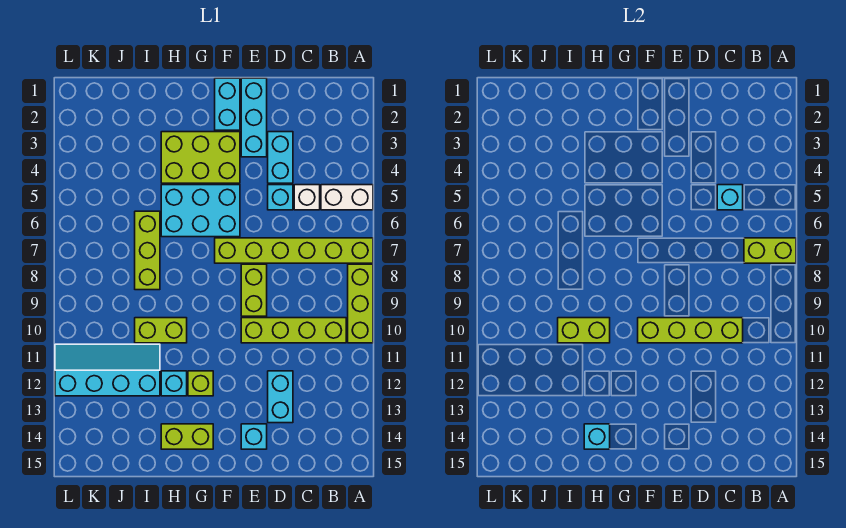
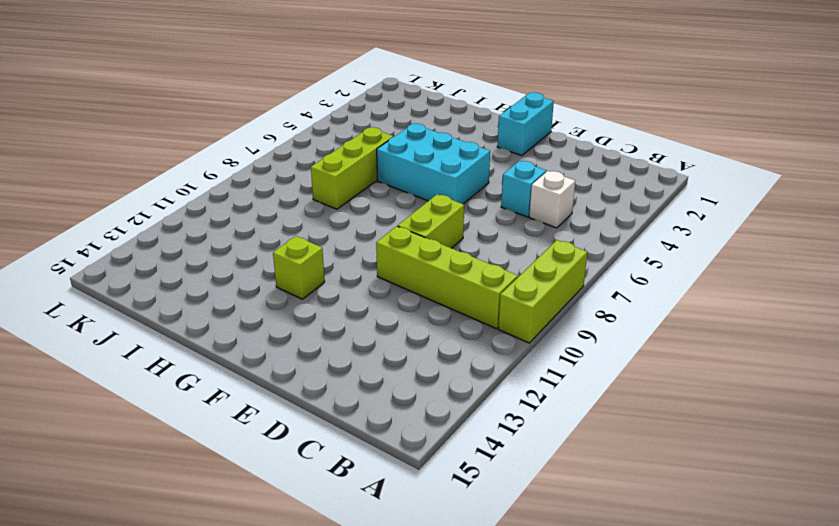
none -> white 1x2 brick [321,185,373,210]
none -> lime 1x6 brick [215,238,373,263]
none -> cyan 1x2 brick [268,132,293,183]

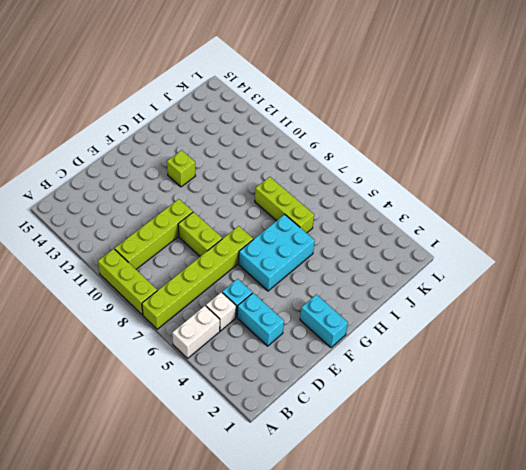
none -> cyan 1x2 brick [268,371,293,423]
none -> cyan 1x3 brick [241,78,267,157]
none -> cyan 1x1 brick [241,424,267,449]

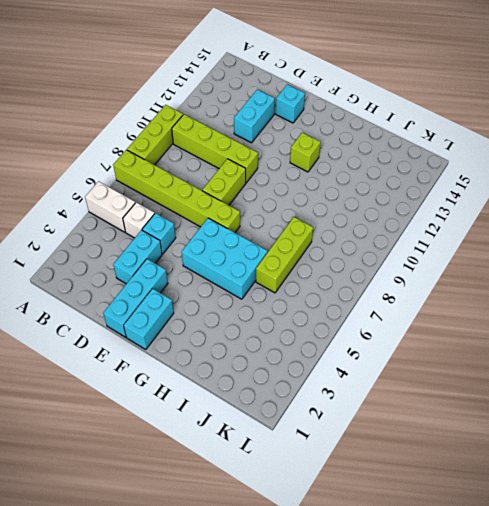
none -> lime 2x3 brick [161,132,240,183]
none -> lime 1x2 brick [161,424,213,449]
none -> lime 1x2 brick [135,318,187,343]

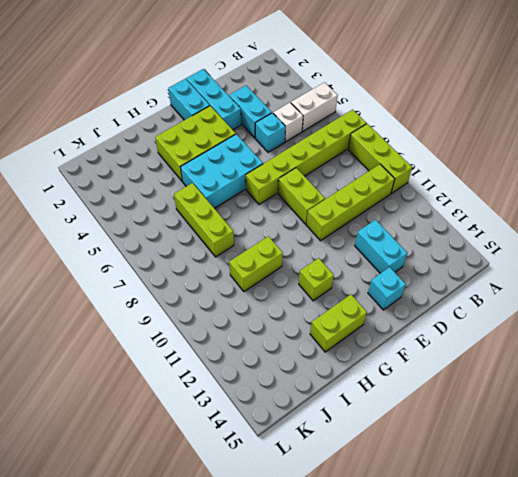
none -> cyan 1x1 brick [161,371,187,396]
none -> cyan 2x4 slope [55,344,160,396]
none -> lime 1x2 brick [744,238,796,263]

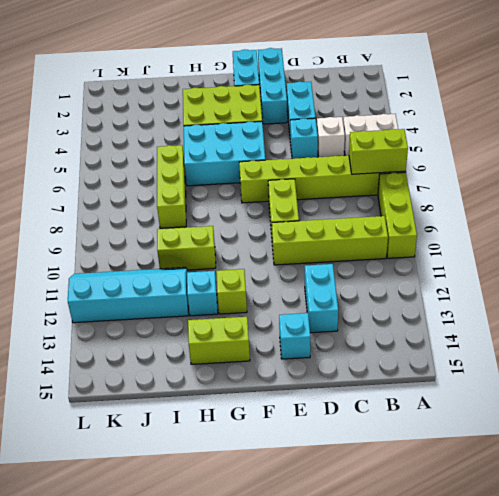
none -> cyan 1x1 brick [717,185,743,210]
none -> lime 1x4 brick [638,318,743,343]
none -> lime 1x2 brick [558,318,610,343]

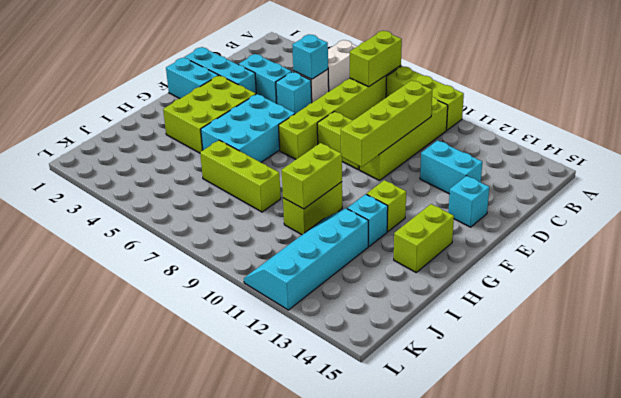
none -> cyan 1x1 brick [584,424,610,449]

